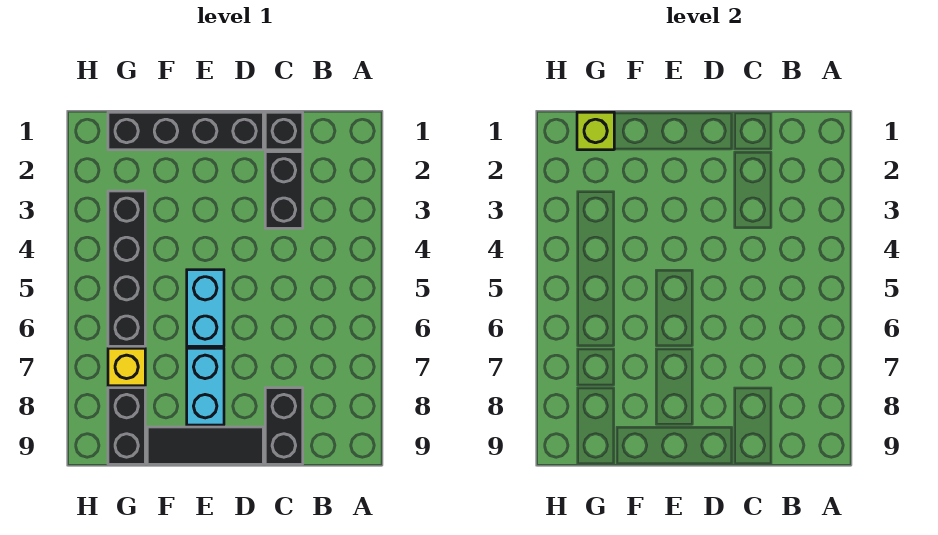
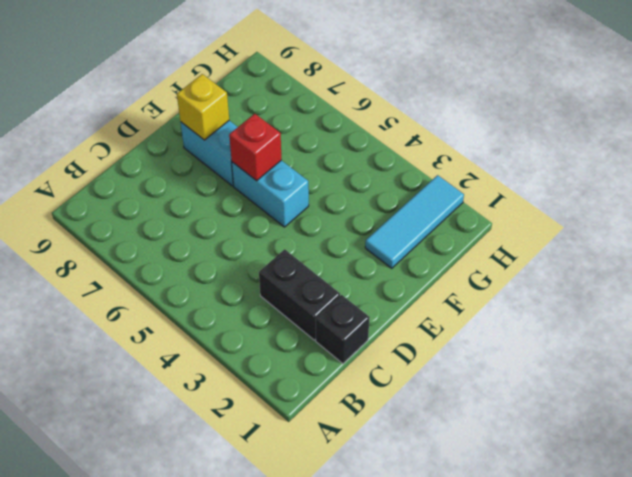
red 1x1 brick [229,114,282,181] -> none
yellow 1x1 brick [177,74,229,140] -> yellow 1x1 brick moved to [108,348,145,386]
cyan 1x3 tile [365,175,464,268] -> none
none -> black 1x2 brick [265,388,303,464]
none -> black 1x4 brick [108,112,263,150]

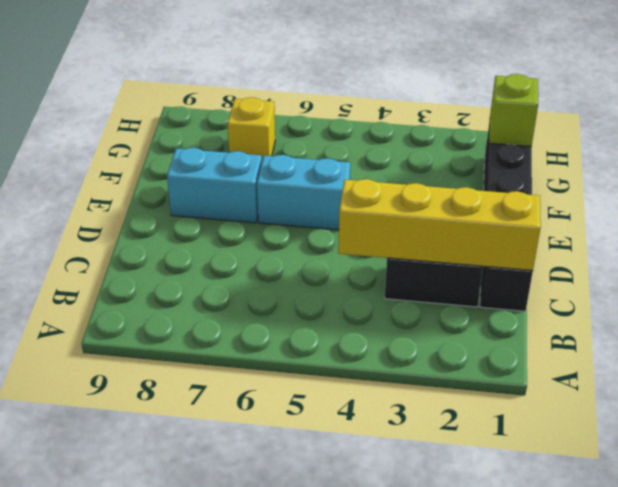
yellow 1x4 brick [338,179,541,271] -> none
none -> black 1x2 brick [265,388,303,464]
none -> black 1x3 tile [147,427,263,464]

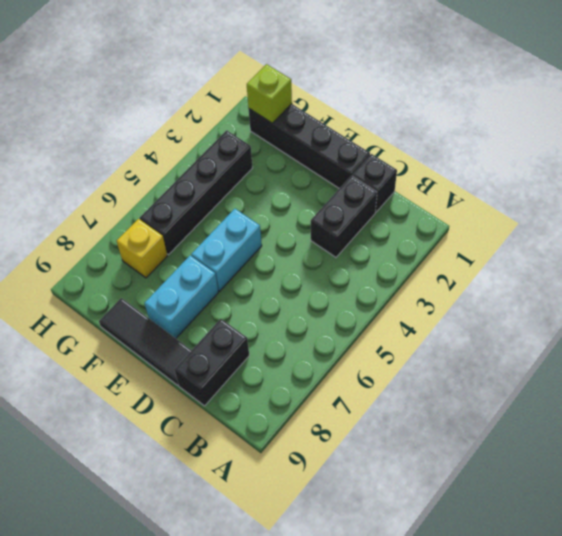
none -> black 1x2 brick [108,388,145,464]

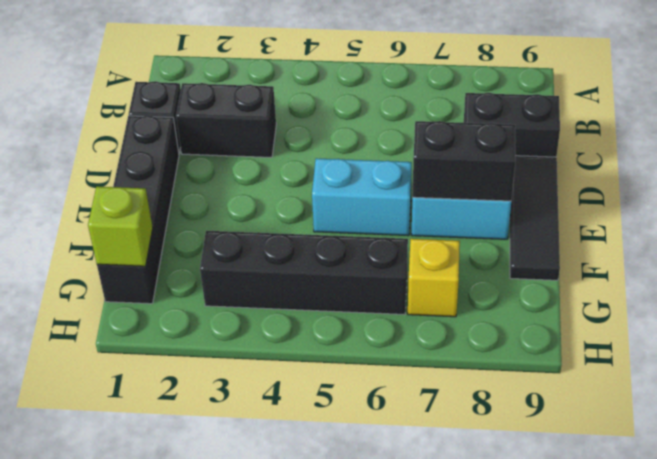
black 1x2 brick [412,121,516,201] -> black 1x2 brick moved to [108,388,145,464]

